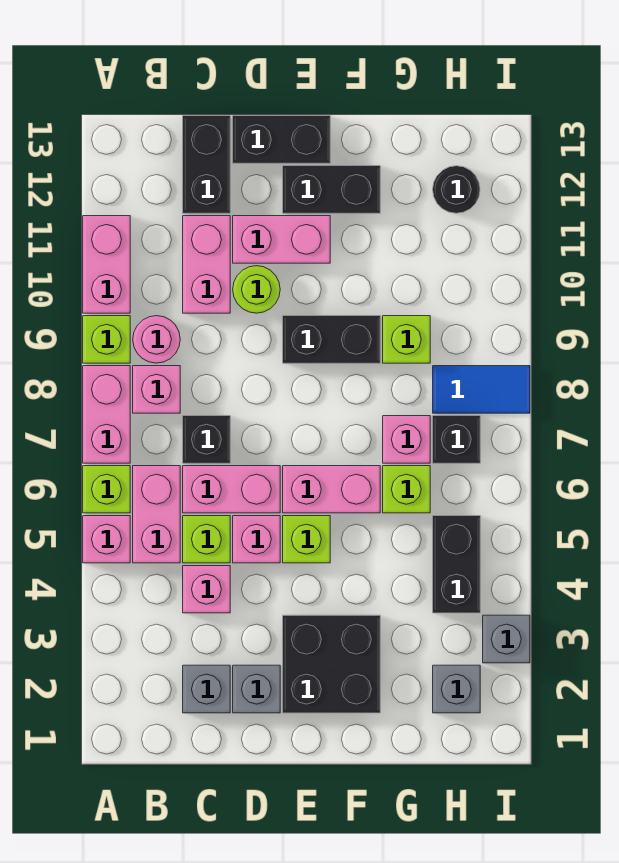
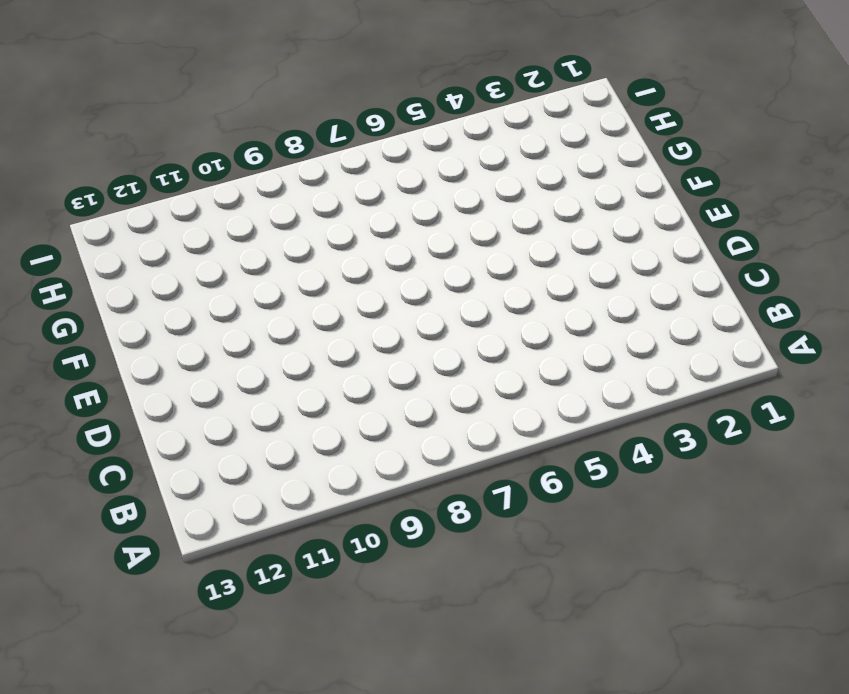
none -> pink 1x1 brick [83,516,130,563]
none -> lime 1x1 brick [83,466,130,513]
none -> pink 1x2 brick [83,366,130,463]
none -> lime 1x1 brick [83,316,130,363]

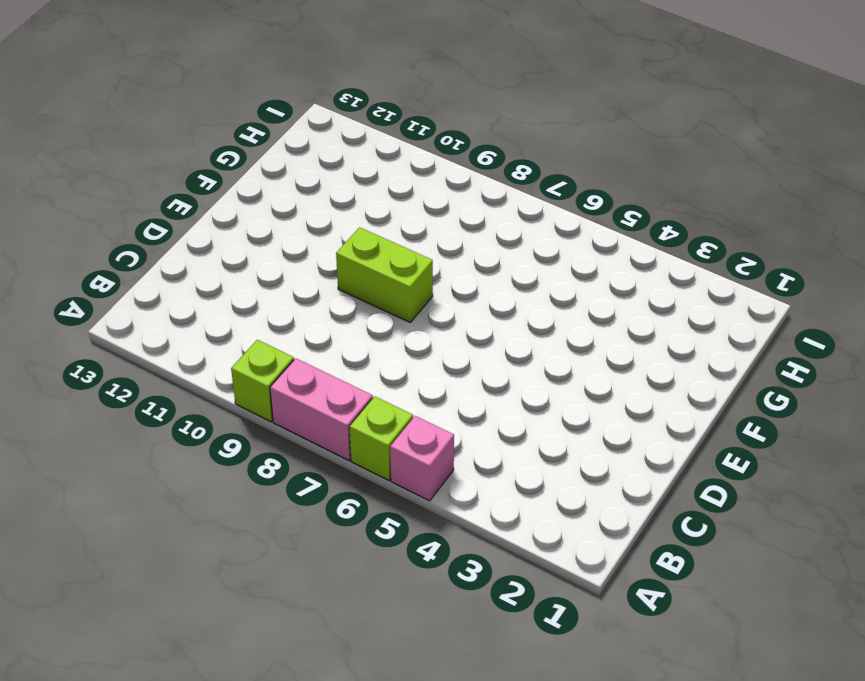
lime 1x2 brick [336,227,433,322] -> black 1x2 brick [283,316,380,363]
none -> pink 1x2 brick [83,216,130,313]
none -> pink 1x2 brick [133,466,180,563]
none -> pink 1x1 brick [133,366,180,413]
none -> pink 1x1 round brick [133,316,180,363]

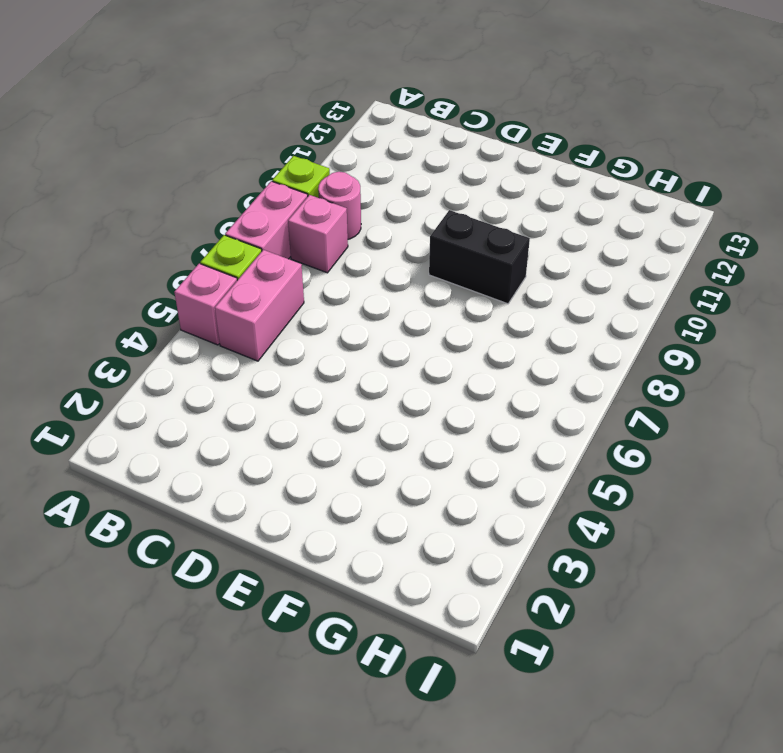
none -> pink 1x2 brick [83,216,130,313]
none -> grey 1x1 brick [183,665,230,713]
none -> pink 1x1 brick [183,566,230,613]
none -> lime 1x1 brick [183,516,230,563]

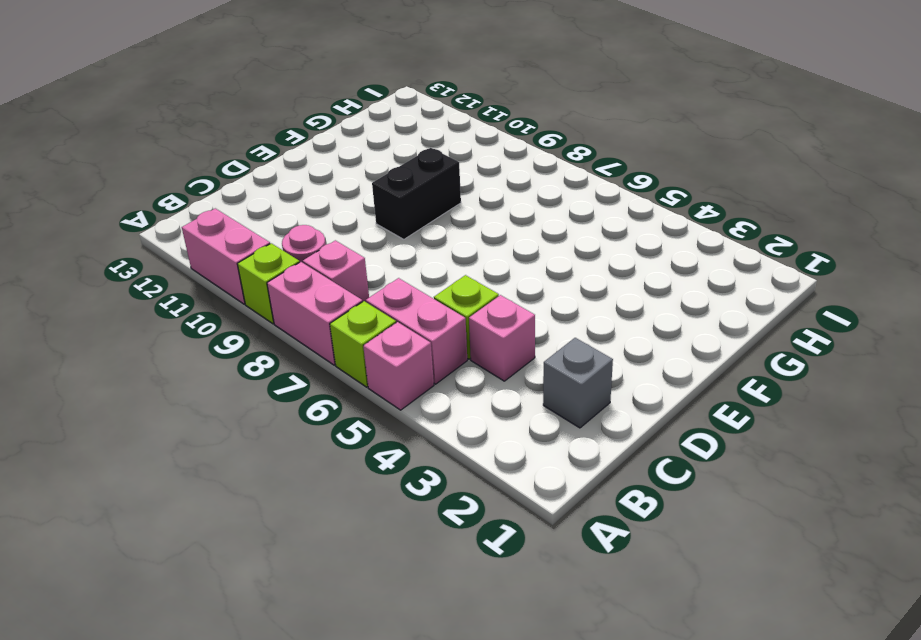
none -> pink 1x2 brick [183,466,280,513]
none -> black 1x1 brick [183,416,230,463]
none -> pink 1x2 brick [183,216,230,313]
none -> black 1x2 brick [183,116,230,213]

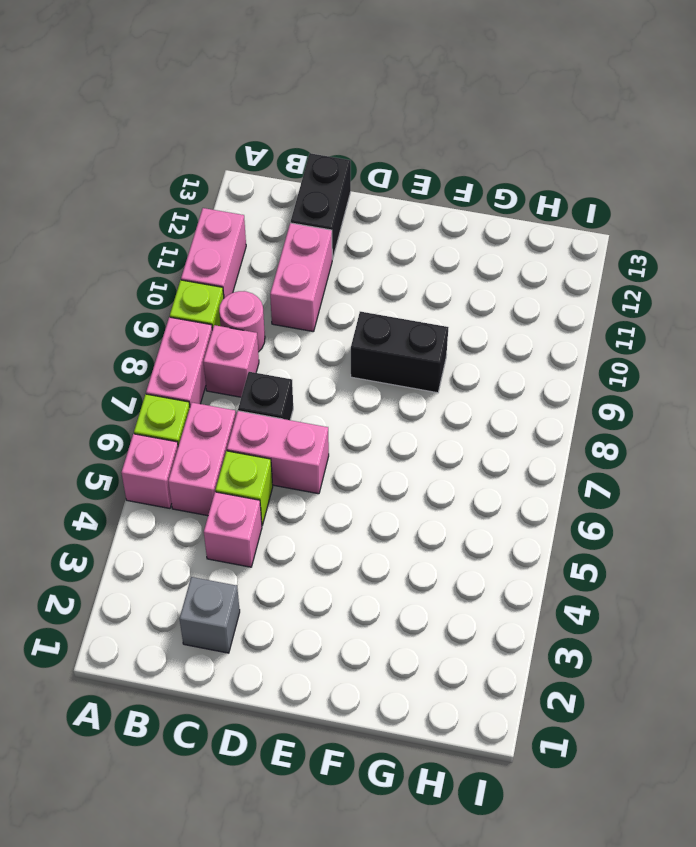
none -> grey 1x1 brick [233,665,280,713]
none -> pink 1x1 brick [233,516,280,563]
none -> lime 1x1 round brick [233,266,280,313]
none -> pink 1x2 brick [233,216,330,263]

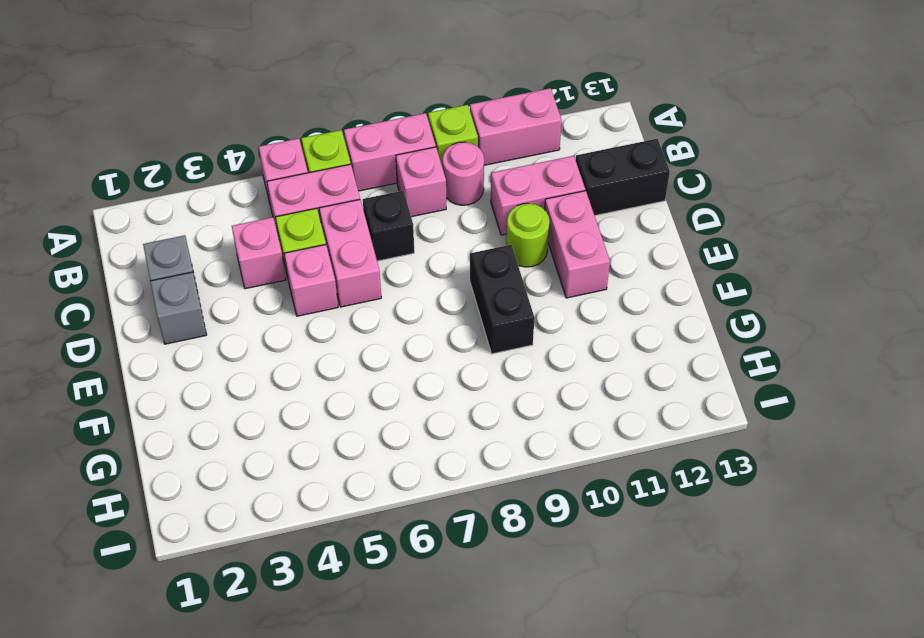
none -> black 1x2 brick [233,116,330,163]
none -> black 2x2 brick [283,615,380,713]
none -> lime 1x1 brick [283,516,330,563]
none -> pink 1x2 brick [283,466,380,513]

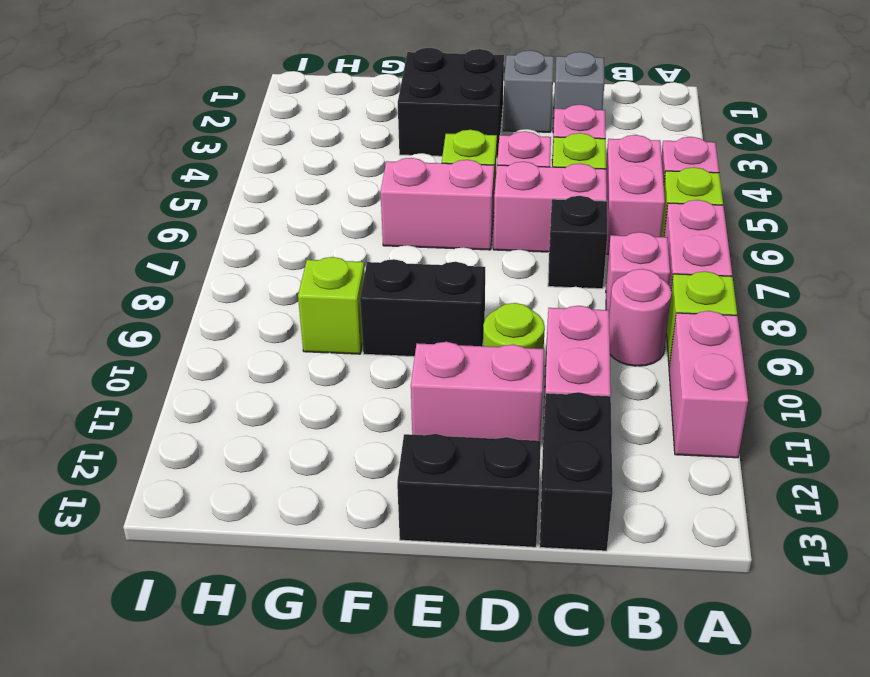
none -> black 1x2 brick [283,166,380,213]
none -> lime 1x1 brick [383,466,430,513]
none -> pink 1x1 brick [383,416,430,463]
none -> grey 1x1 brick [433,665,480,713]

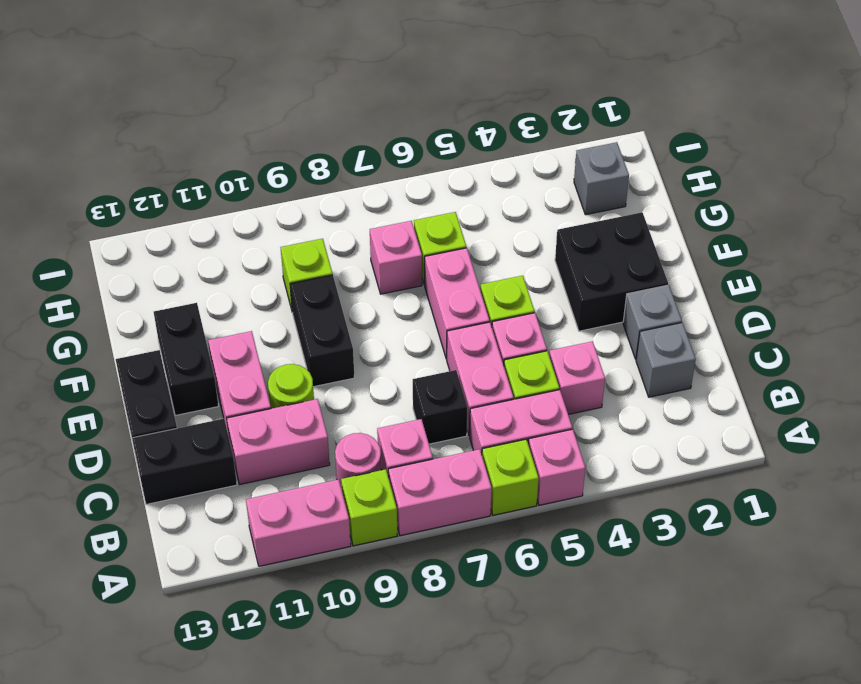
none -> black 1x2 brick [433,516,480,613]
none -> black 1x1 brick [433,416,480,463]
none -> blue 1x2 tile [433,366,530,413]
none -> black 1x1 round brick [433,166,480,213]

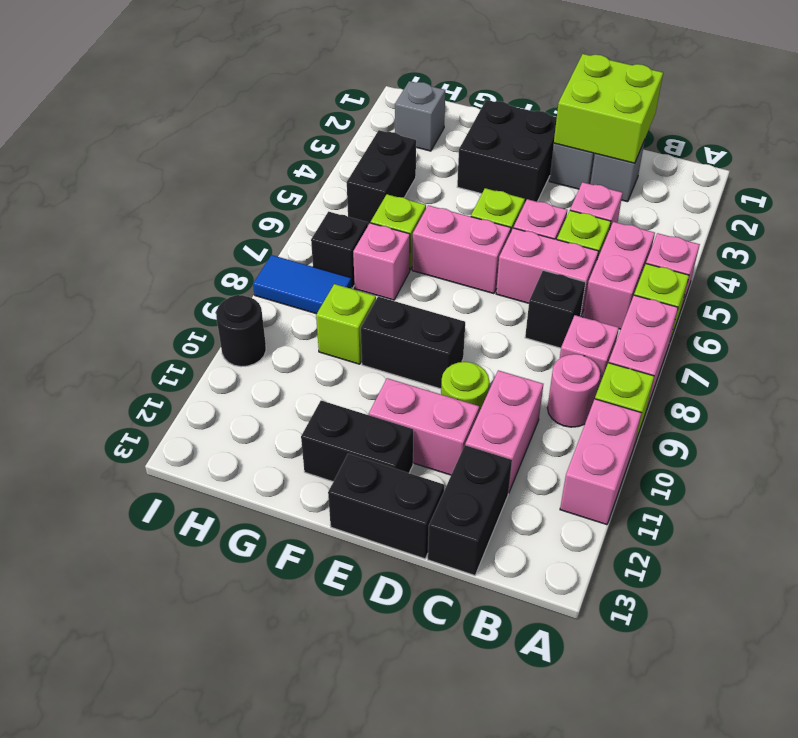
lime 2x2 brick [554,54,663,163] -> none
black 1x1 round brick [216,295,266,367] -> black 1x1 round brick moved to [433,166,480,213]
none -> grey 1x1 brick [483,615,530,663]

